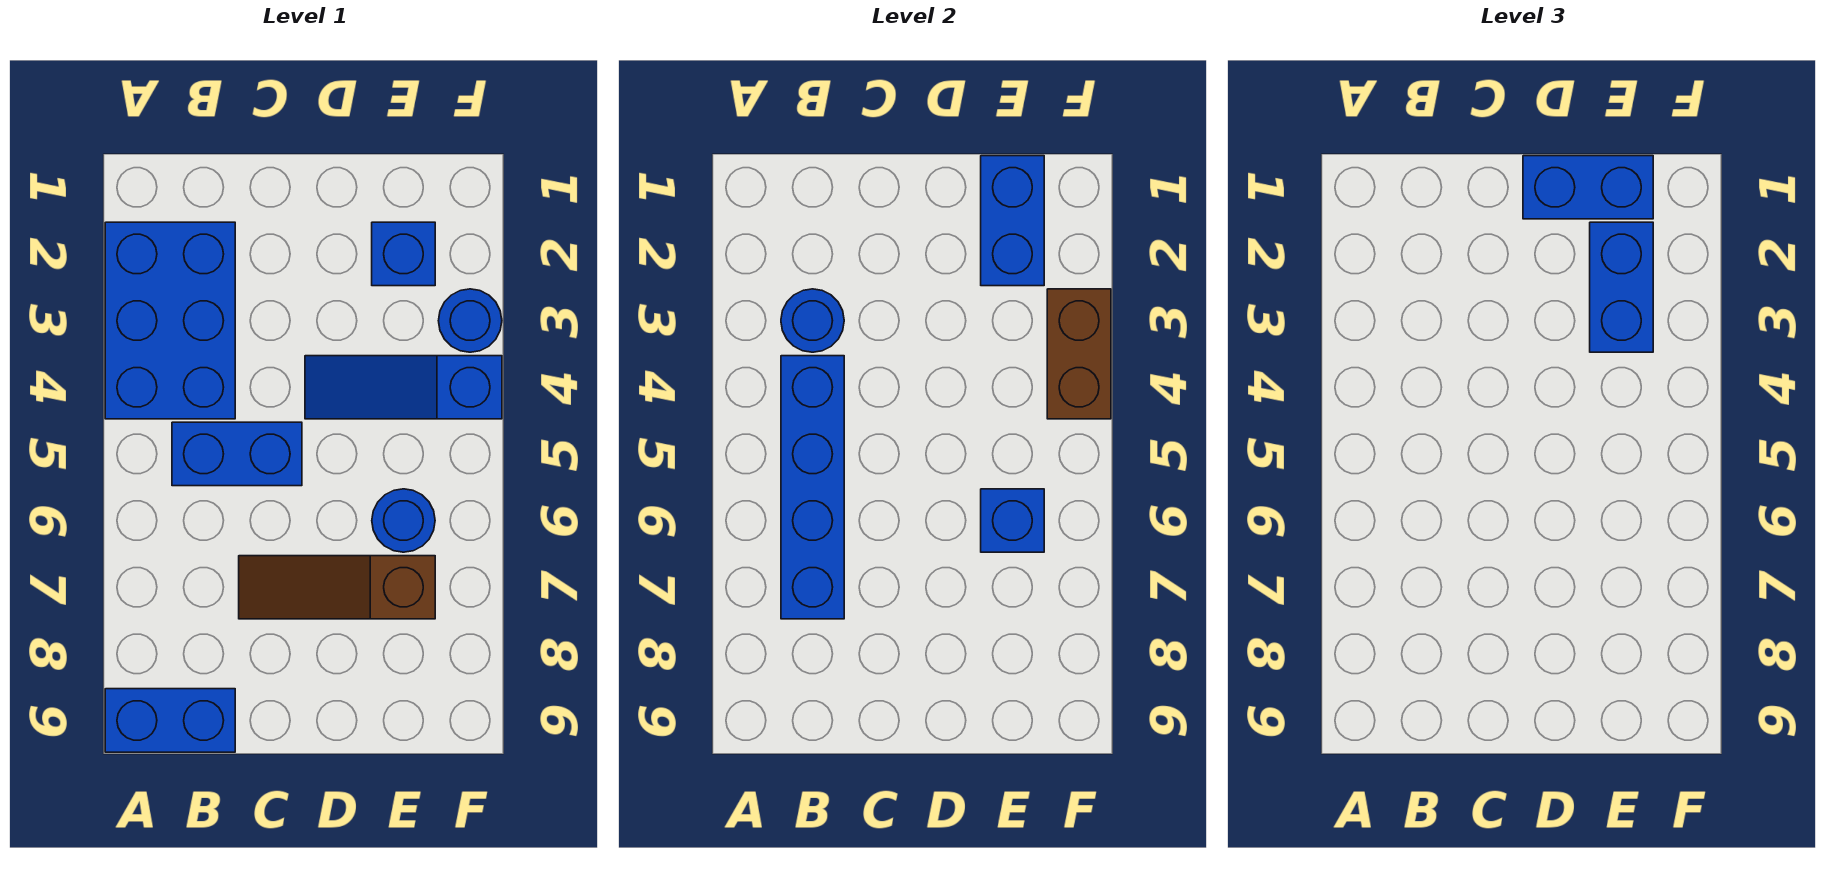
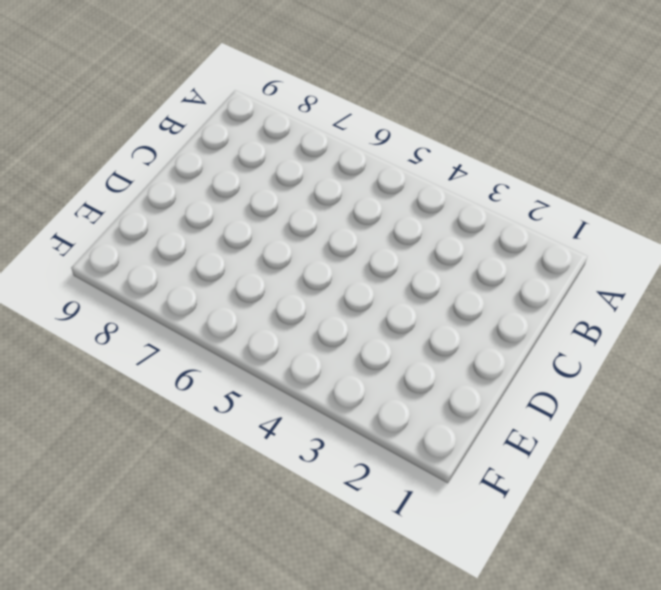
none -> blue 2x3 brick [105,222,235,419]
none -> blue 1x2 brick [105,689,235,752]
none -> blue 1x2 brick [172,422,302,486]

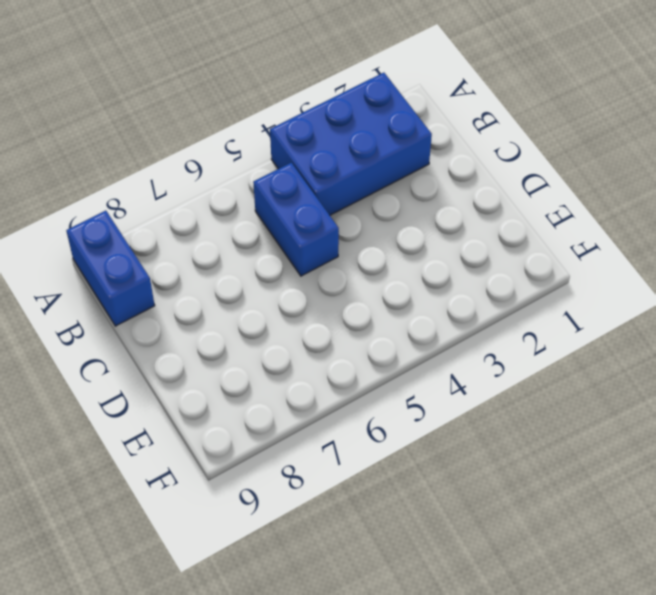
none -> brown 1x3 slope [239,556,435,619]
none -> blue 1x3 slope [305,356,502,419]
none -> blue 1x1 brick [372,222,435,286]

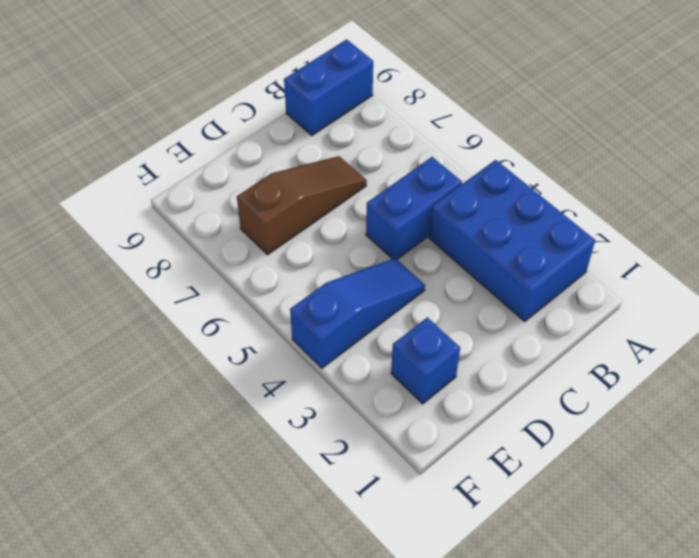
none -> blue 1x1 round brick [372,489,435,552]
none -> blue 1x1 round brick [438,289,502,352]
none -> blue 1x1 round brick [781,289,844,352]

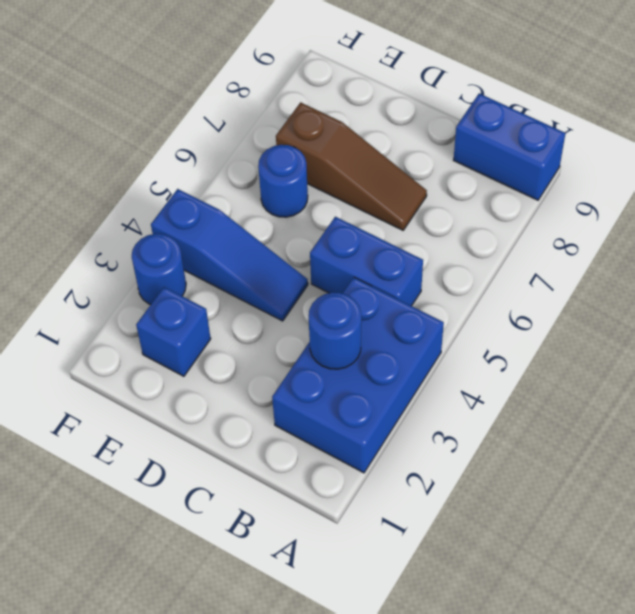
none -> blue 1x4 brick [781,356,844,619]
none -> blue 1x2 brick [981,156,1044,286]
none -> blue 1x1 brick [981,489,1044,552]

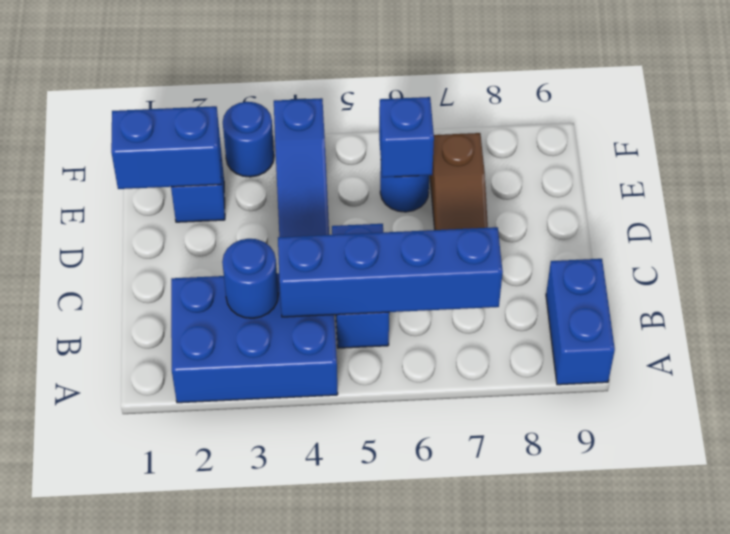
none -> brown 1x2 brick [1047,289,1111,419]
none -> blue 1x2 brick [1523,156,1653,219]
none -> blue 1x2 brick [1590,222,1653,352]

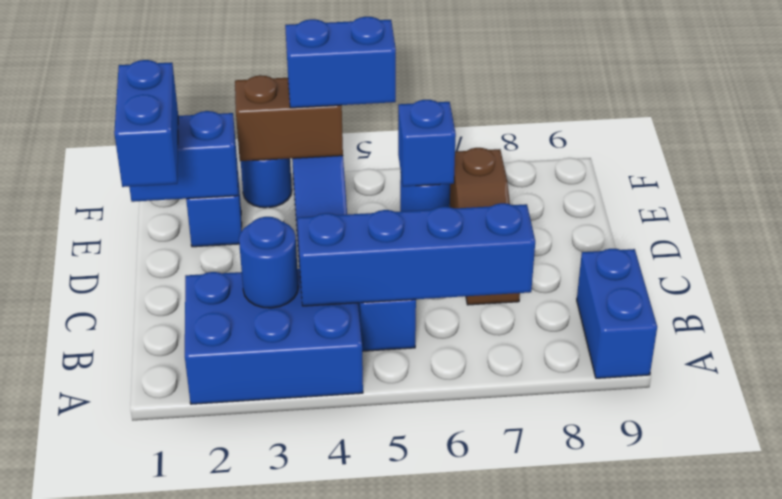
blue 1x2 brick [285,17,396,108] -> blue 1x2 brick moved to [1590,222,1653,352]

